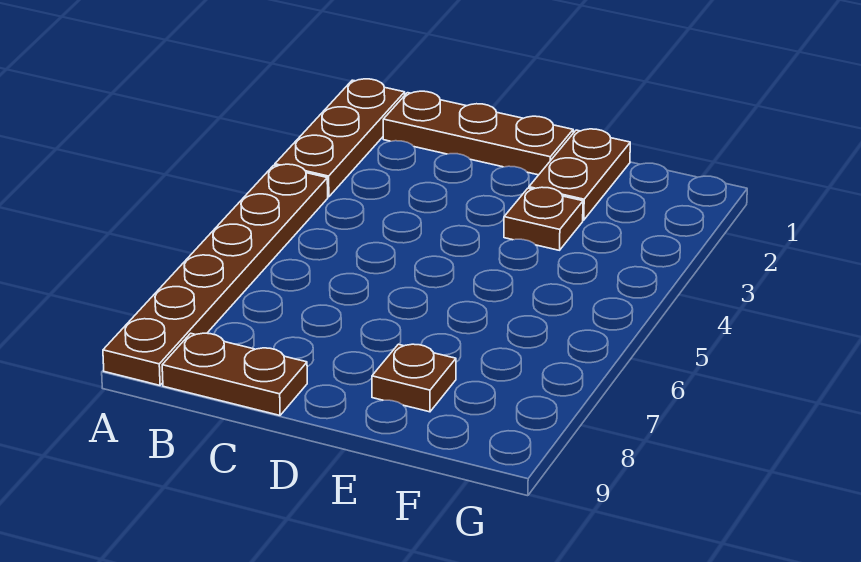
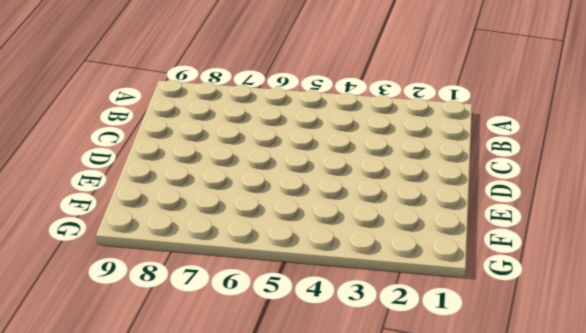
none -> brown 1x3 plate [275,79,405,197]
none -> brown 1x6 plate [103,164,328,385]

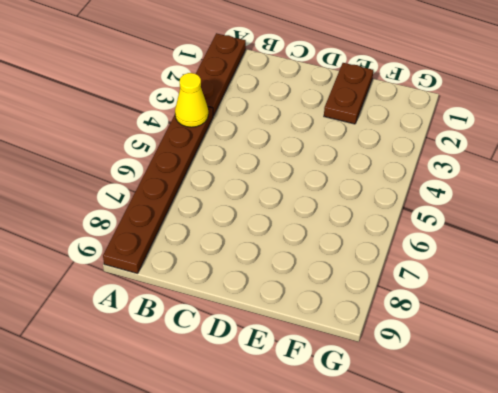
yellow 1x1 cone [175,73,208,127] -> none
none -> brown 1x3 plate [383,91,573,175]
none -> brown 1x2 plate [162,333,307,415]

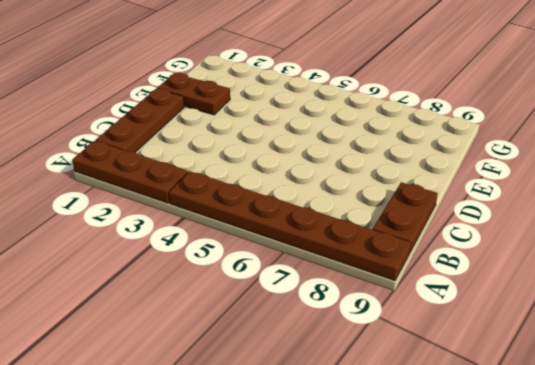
none -> brown 1x1 plate [504,187,583,250]
none -> brown 1x1 plate [372,344,456,412]

